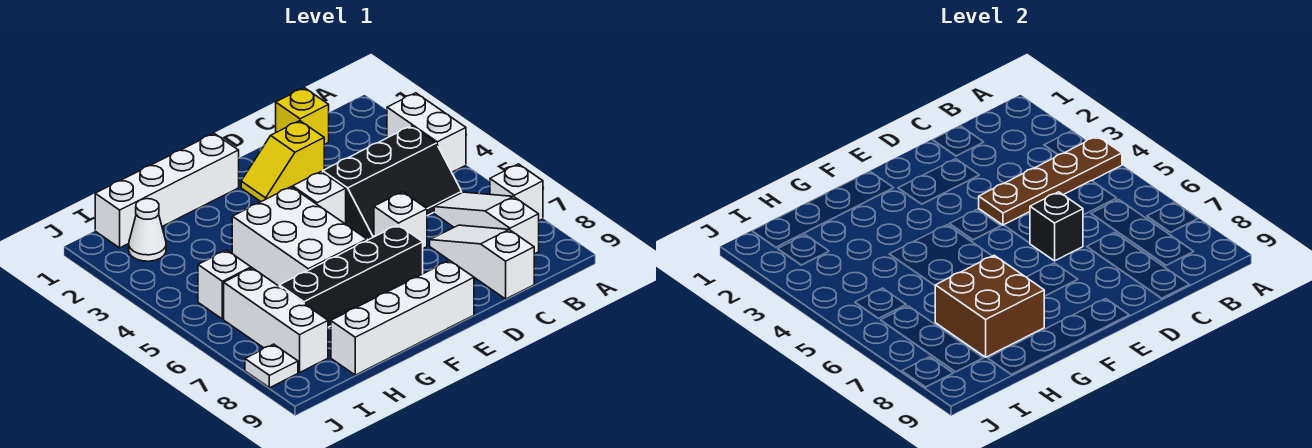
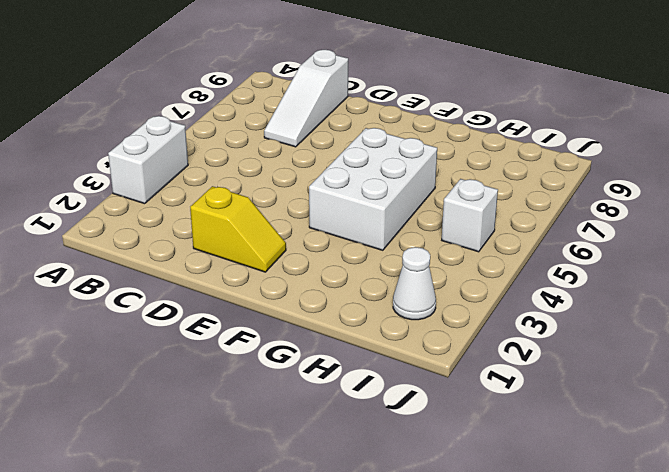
none -> white 1x1 brick [490,164,543,221]
none -> black 2x3 slope [323,126,462,240]
none -> white 1x3 slope [434,192,539,254]

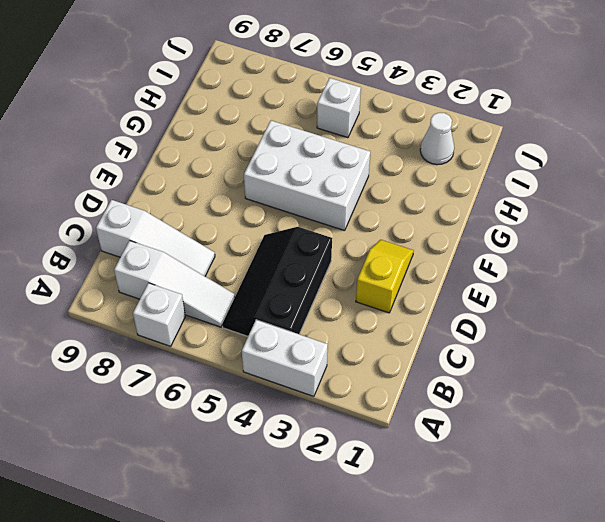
none -> yellow 1x1 brick [276,88,329,144]
none -> white 1x1 brick [374,192,427,248]
none -> white 1x1 brick [293,172,346,224]

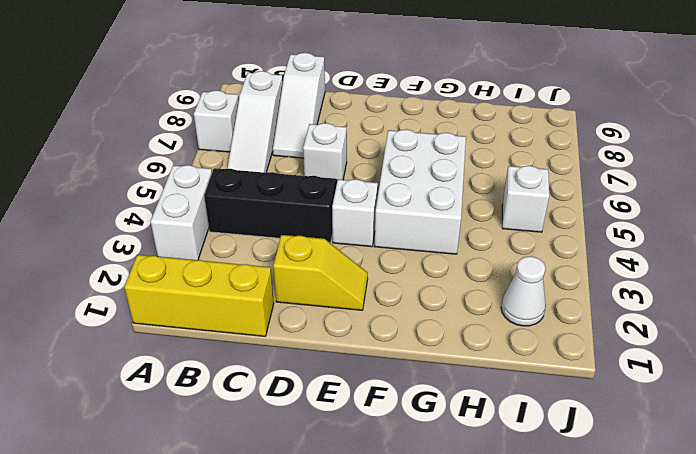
yellow 1x3 brick [124,255,274,336] -> yellow 1x1 brick [276,88,329,144]
none -> black 1x4 brick [279,225,423,327]
none -> white 1x4 brick [331,260,474,375]
none -> white 1x4 brick [95,133,239,248]

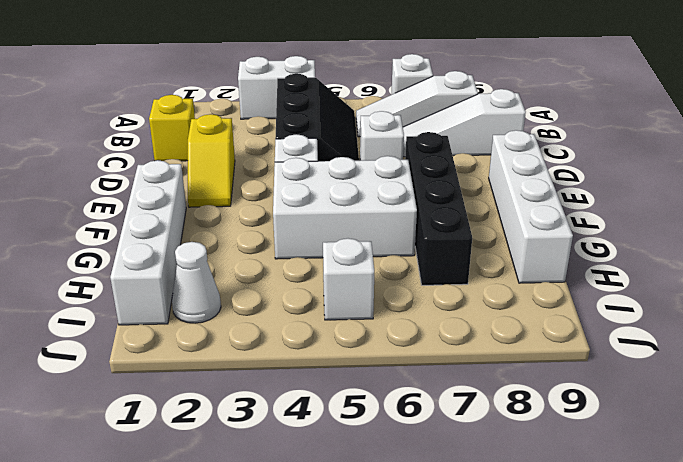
none -> white 1x3 brick [224,268,328,372]
none -> white 1x1 plate [245,344,298,388]
none -> brown 1x4 plate [979,136,1122,225]

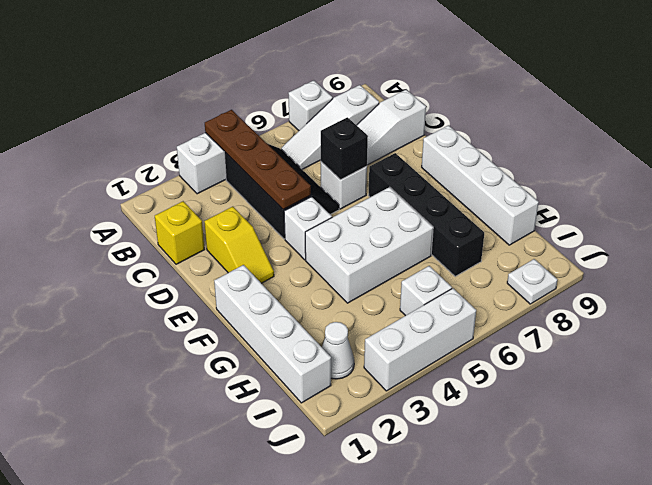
white 1x3 brick [364,288,476,391] -> white 1x3 brick moved to [224,268,328,372]
none -> brown 2x2 brick [935,255,1044,357]

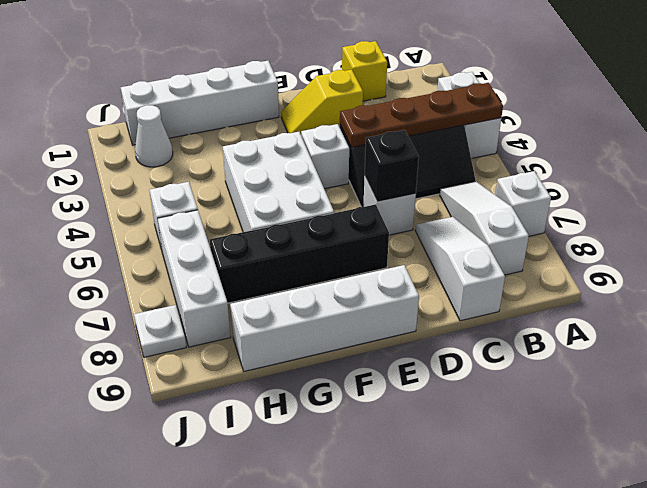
none -> brown 2x2 brick [935,255,1044,357]

